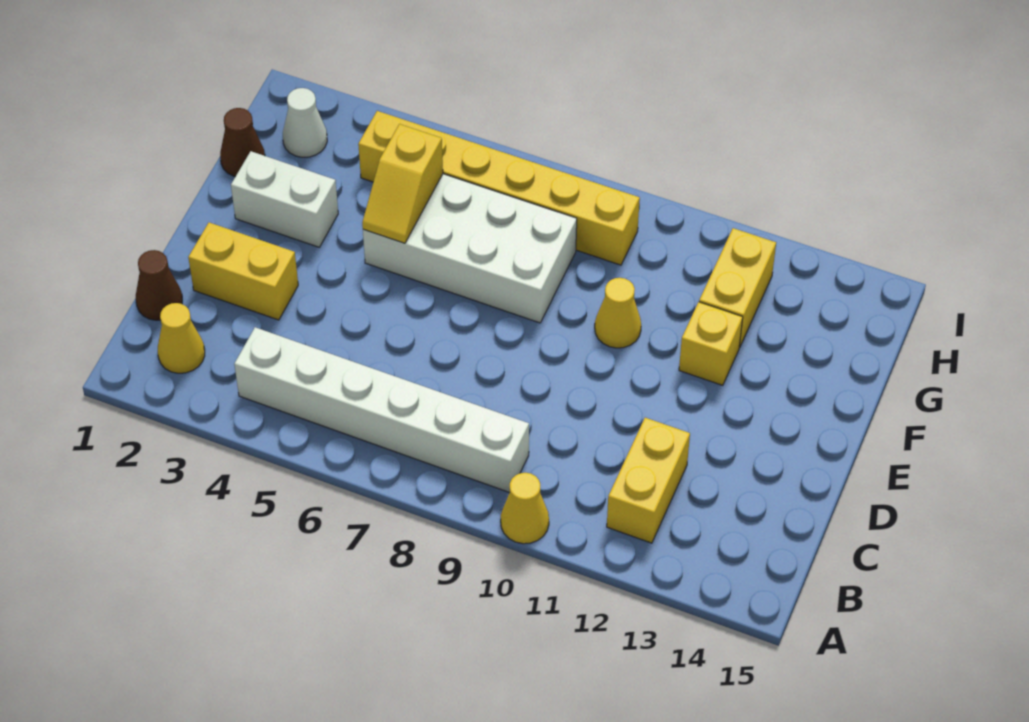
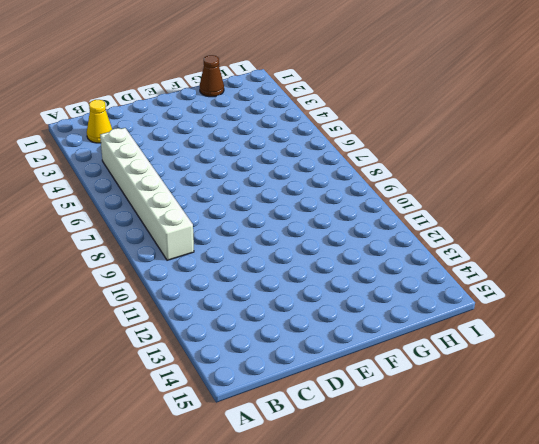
none -> yellow 1x1 cone [501,473,549,544]
none -> yellow 1x2 brick [607,418,690,543]
none -> brown 1x1 cone [136,250,182,320]

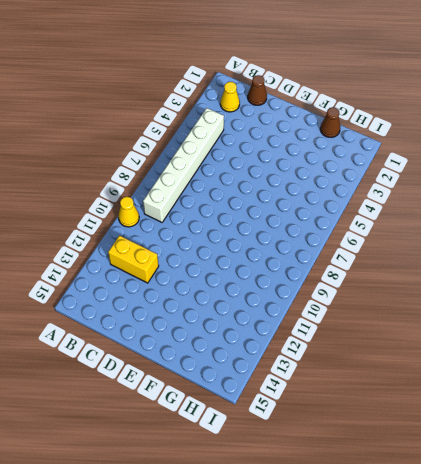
none -> yellow 1x2 brick [188,222,298,320]
none -> white 1x2 brick [231,151,338,247]
none -> white 2x4 brick [363,174,577,323]

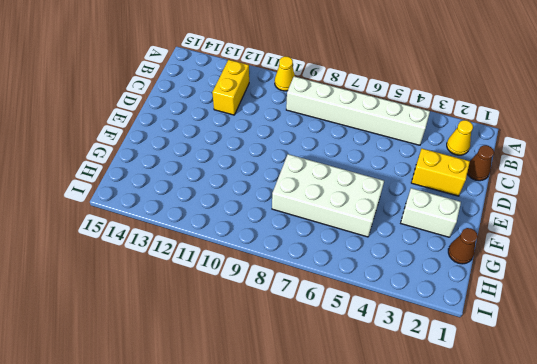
none -> yellow 1x1 cone [595,278,641,348]
none -> yellow 1x1 brick [679,302,743,385]
none -> yellow 1x2 brick [699,228,776,348]

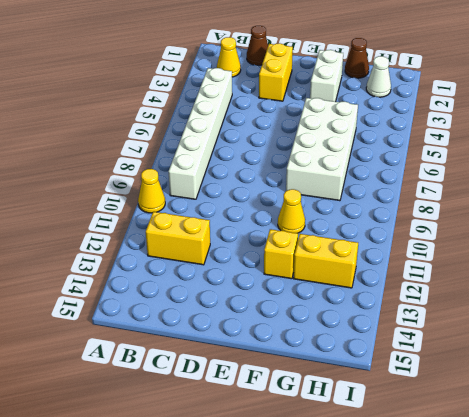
none -> yellow 1x6 brick [358,111,640,265]
none -> yellow 1x2 slope [362,124,443,243]

